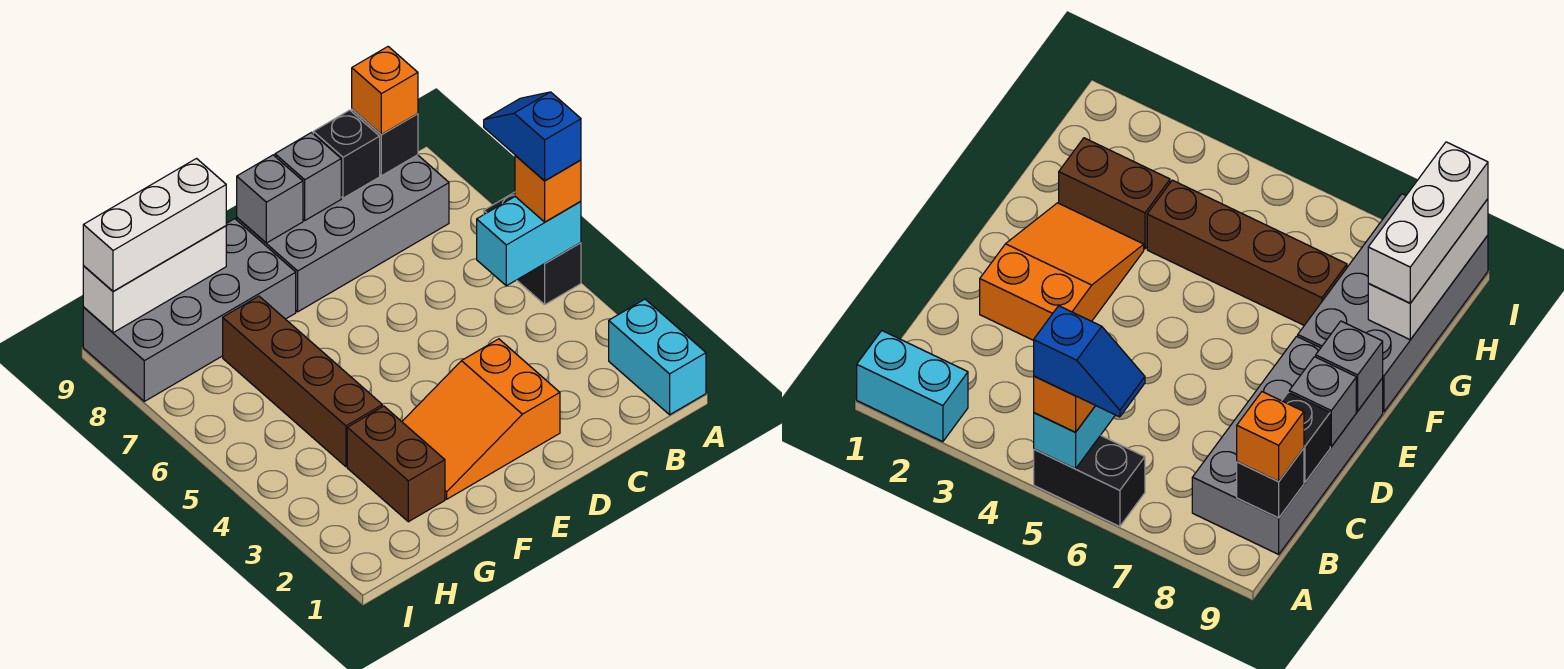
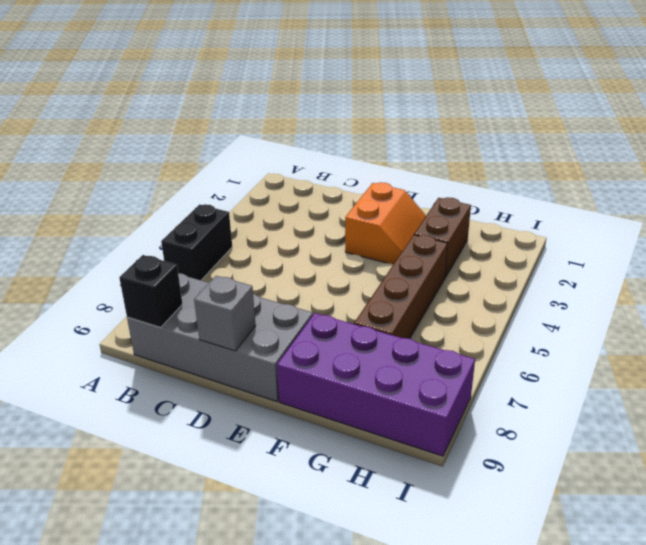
orange 2x2 slope [345,182,426,264] -> orange 2x3 slope [402,339,560,499]
purple 2x4 brick [277,313,475,456] -> grey 2x4 brick [83,219,296,401]
none -> cyan 1x2 brick [609,299,706,415]
none -> cyan 1x2 brick [477,197,581,286]
none -> black 1x1 brick [313,110,380,198]

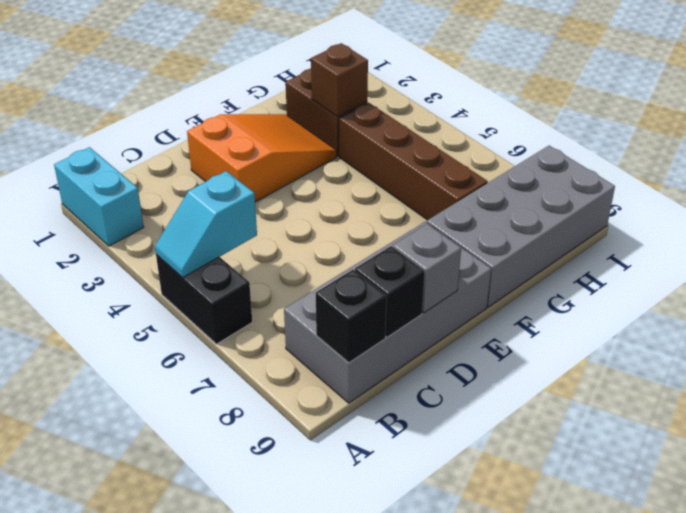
cyan 1x2 slope [155,171,257,278] -> cyan 1x2 brick [477,197,581,286]
brown 1x1 brick [311,43,368,117] -> none
none -> grey 1x1 brick [237,155,303,243]
none -> white 1x3 brick [83,226,226,333]
none -> orange 1x1 brick [515,155,581,222]

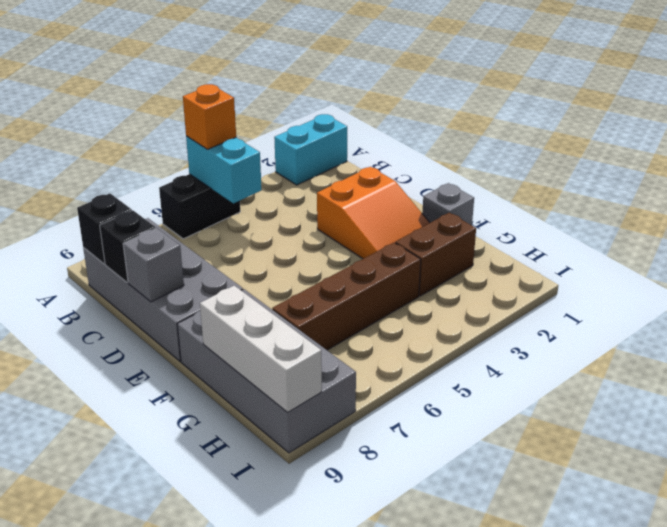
grey 1x1 brick [422,183,474,225] -> grey 1x1 brick moved to [237,155,303,243]
none -> orange 1x1 brick [352,47,418,134]
none -> white 1x3 brick [83,159,226,291]
none -> blue 1x2 slope [484,92,581,181]

